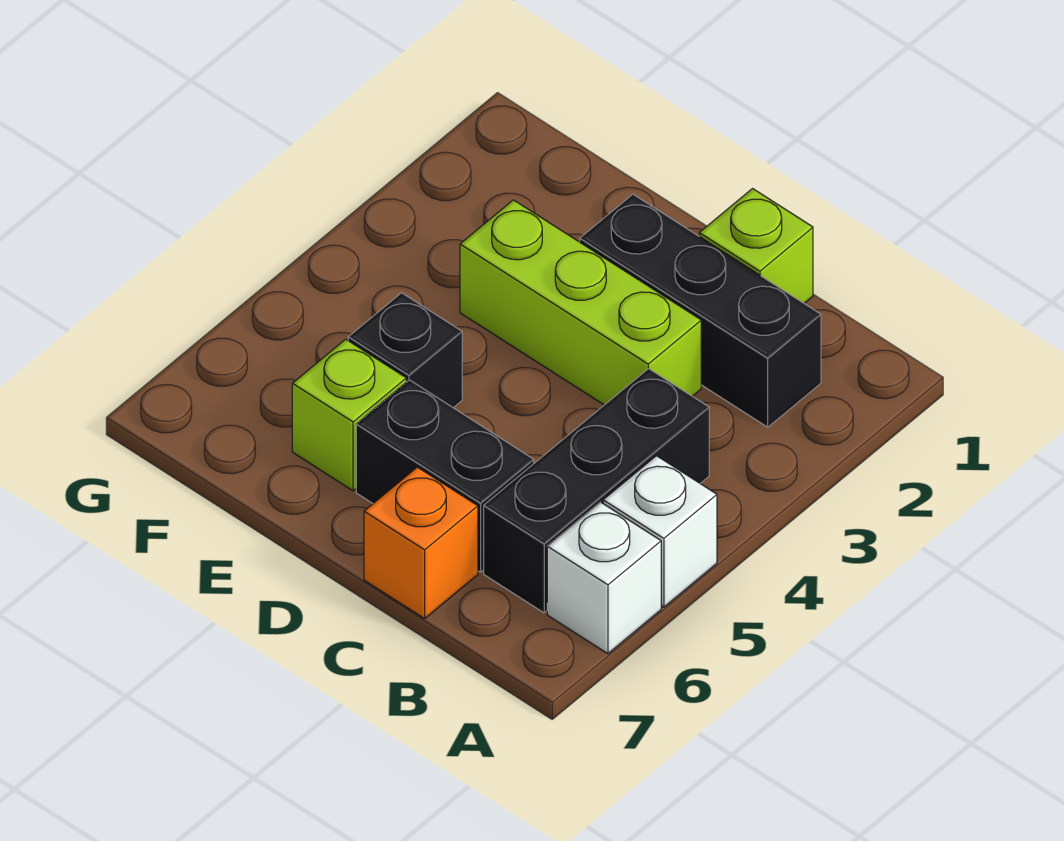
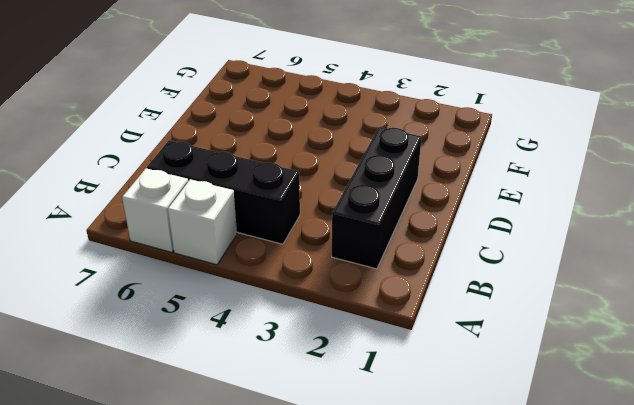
none -> lime 1x1 brick [699,189,813,303]
none -> lime 1x3 brick [460,200,701,405]

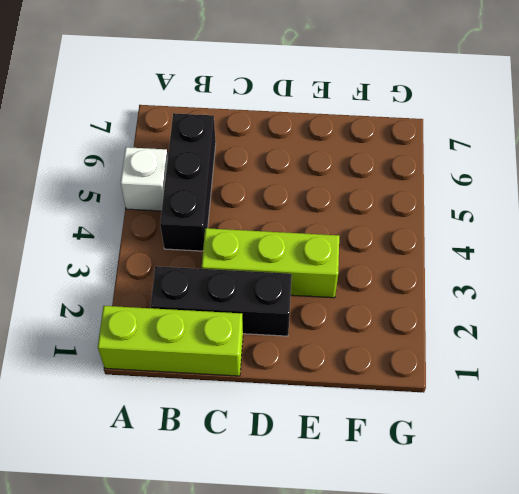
lime 1x3 brick [98,306,243,376] -> lime 1x1 brick [699,189,813,303]
none -> white 1x1 brick [547,502,661,654]
none -> black 1x2 brick [356,380,534,572]

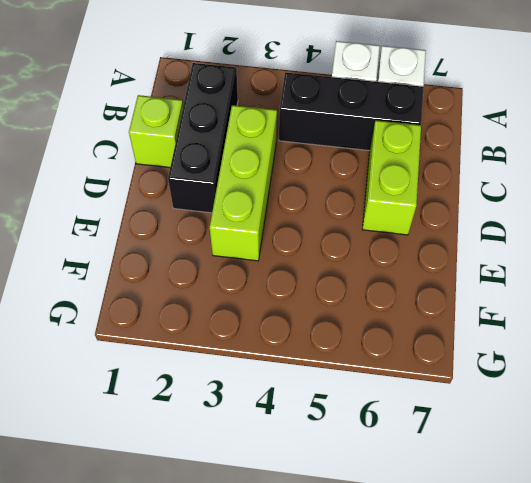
lime 1x2 brick [362,120,421,235] -> black 1x2 brick [356,380,534,572]
none -> orange 1x1 brick [364,467,478,619]
none -> black 1x1 brick [348,293,462,408]

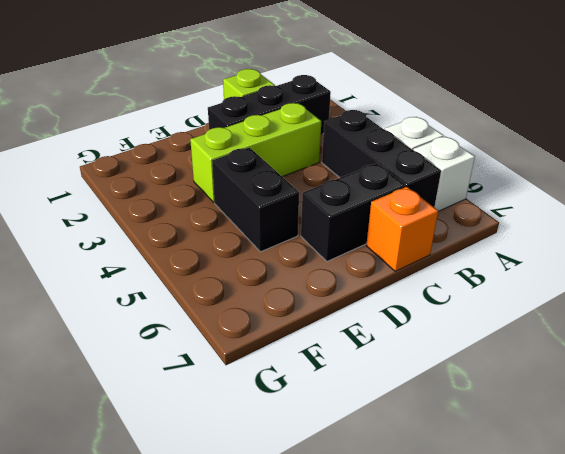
black 1x2 brick [212,148,299,252] -> black 1x1 brick [348,293,462,408]
none -> lime 1x1 brick [292,339,406,491]

